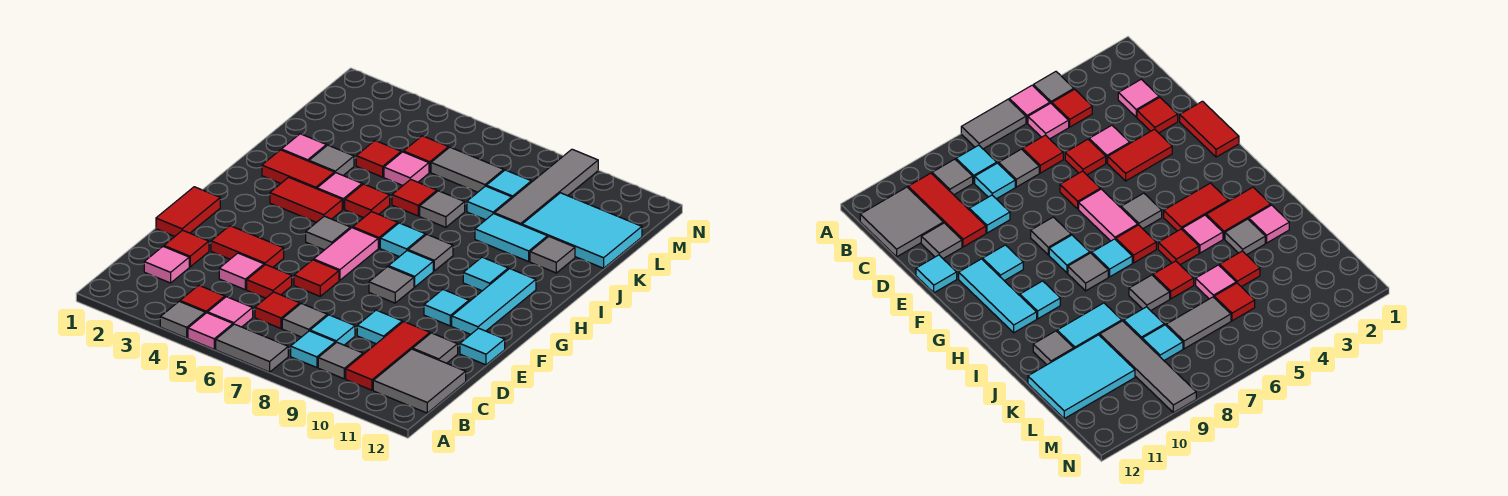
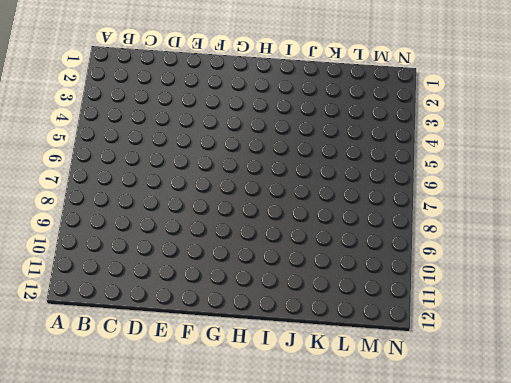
none -> grey 1x1 tile [160,301,205,338]
none -> pink 1x1 tile [188,313,233,349]
none -> grey 1x2 tile [216,324,288,372]
none -> red 1x1 tile [180,285,225,314]

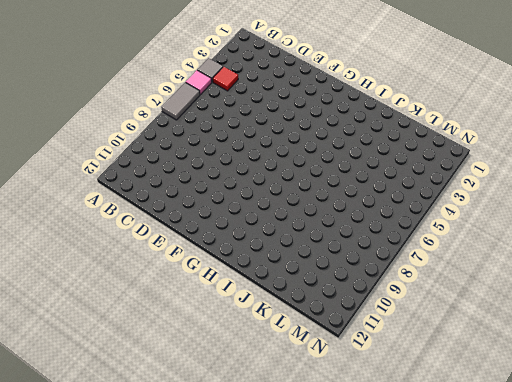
none -> pink 1x1 tile [208,297,253,327]
none -> cyan 1x1 tile [291,331,335,368]
none -> grey 1x1 tile [318,342,363,379]
none -> red 1x3 tile [346,322,430,390]

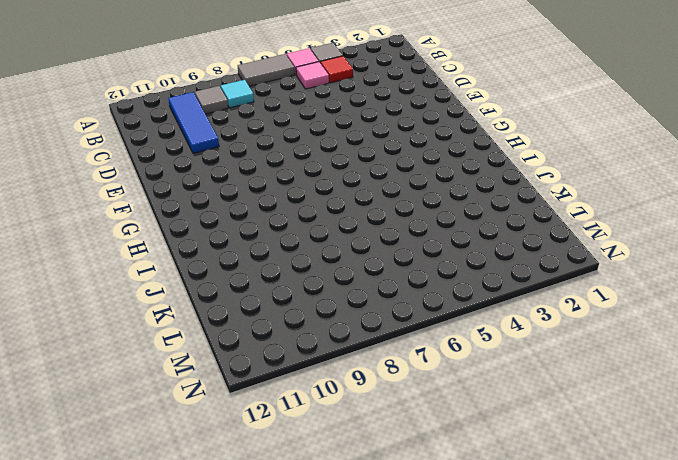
blue 1x3 tile [168,92,219,153] -> red 1x3 tile [346,322,430,390]
none -> grey 2x2 tile [373,349,466,413]
none -> pink 1x1 tile [144,247,189,283]
none -> red 1x1 tile [255,292,300,329]
none -> grey 1x1 tile [282,303,327,337]

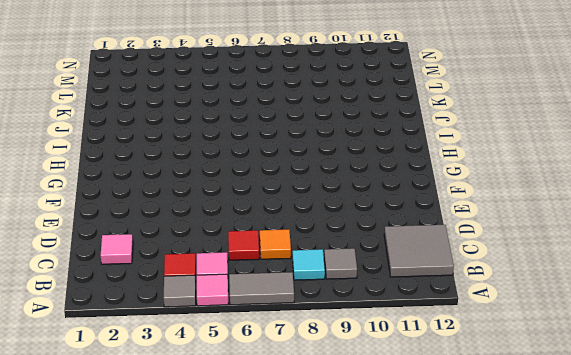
orange 1x1 tile [260,229,291,259] -> grey 1x1 tile [282,303,327,337]
none -> red 1x3 tile [346,322,430,390]
none -> cyan 1x1 tile [310,315,355,345]
none -> red 1x1 tile [164,230,209,267]
none -> pink 1x1 tile [219,253,264,290]

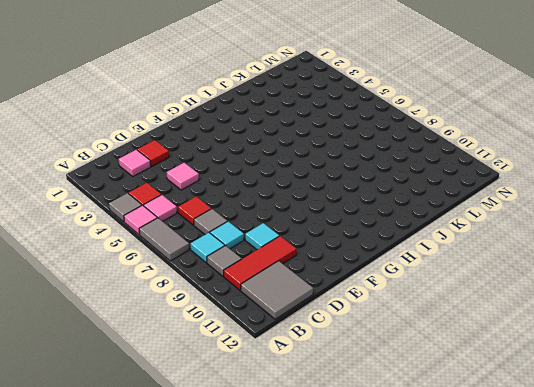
none -> red 1x1 tile [247,265,292,298]
none -> grey 1x1 tile [413,333,458,363]
none -> red 1x2 tile [156,187,220,237]
none -> red 1x2 tile [211,226,284,267]

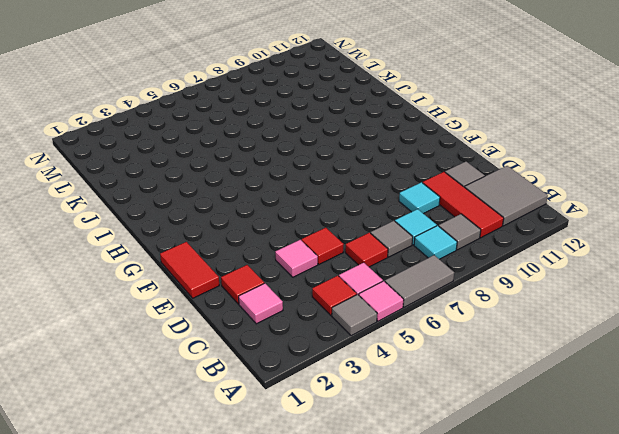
none -> red 1x2 tile [211,226,284,267]
none -> red 1x1 tile [294,260,339,296]
none -> cyan 1x1 tile [460,328,505,365]
none -> pink 1x2 tile [314,228,378,280]

